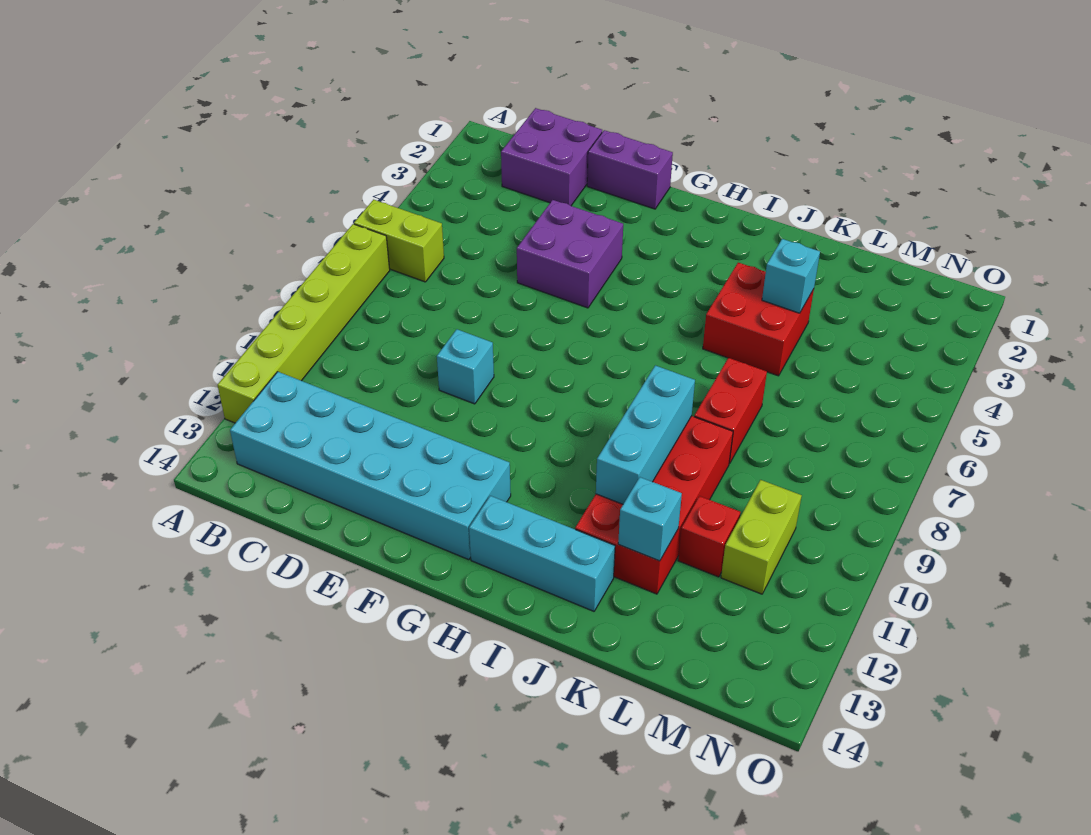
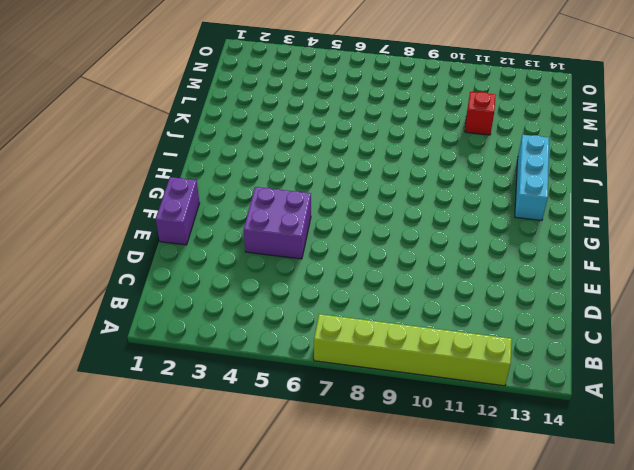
none -> lime 1x2 brick [354,200,444,282]
none -> cyan 2x6 brick [230,372,511,560]
none -> purple 2x2 brick [501,108,602,206]

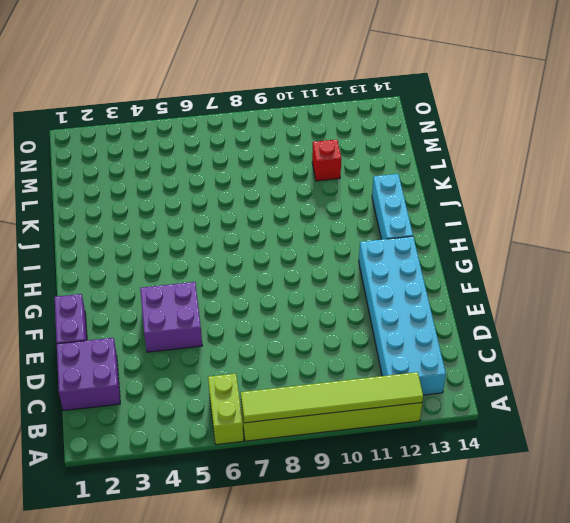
lime 1x6 tile [241,372,423,423] -> none
none -> cyan 1x1 brick [437,329,494,404]
none -> red 2x2 brick [703,263,814,376]
none -> red 2x4 brick [575,416,733,594]

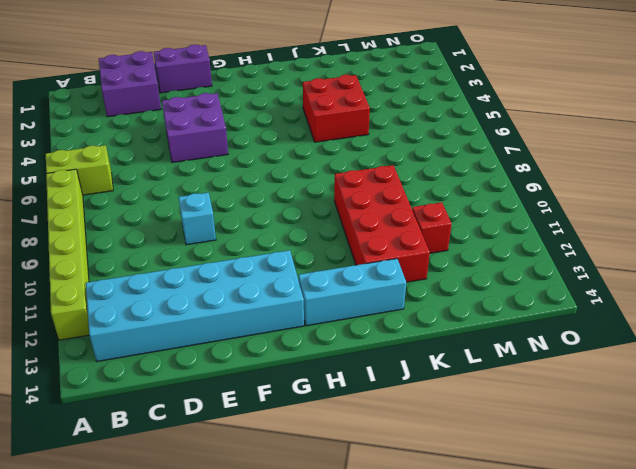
none -> red 1x2 brick [694,358,767,464]
none -> lime 1x2 brick [721,480,802,594]
none -> cyan 1x3 brick [596,365,695,504]

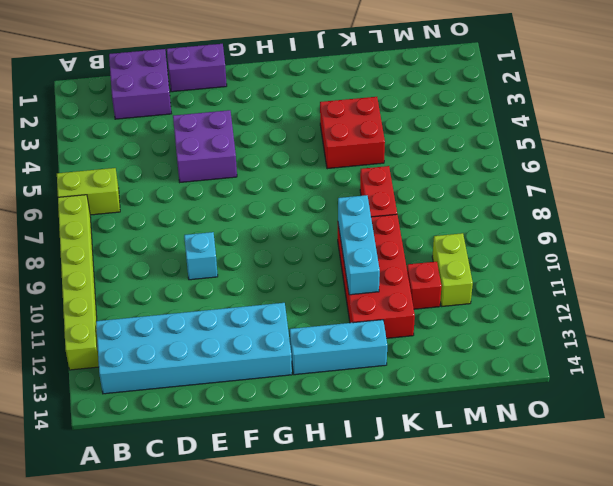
none -> cyan 1x1 brick [762,239,820,313]
none -> cyan 1x1 brick [618,477,682,561]

